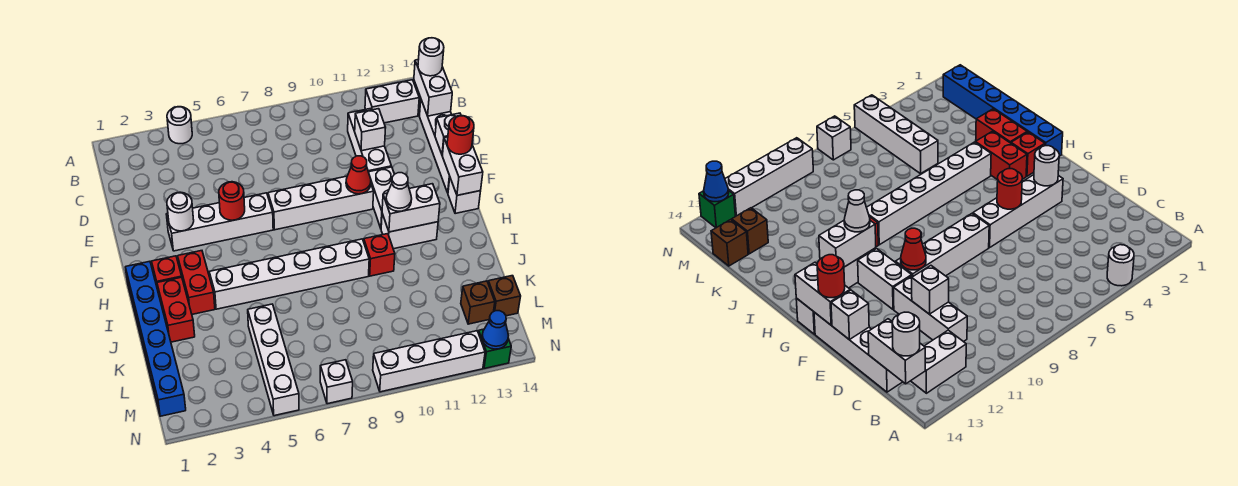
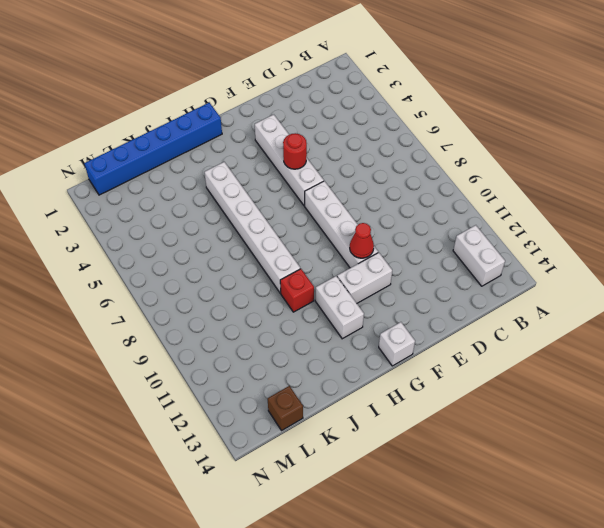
none -> white 1x1 round brick [167,107,192,144]
none -> white 1x3 brick [348,108,392,172]
none -> white 1x4 brick [419,100,452,193]
none -> red 1x1 brick [151,256,182,290]

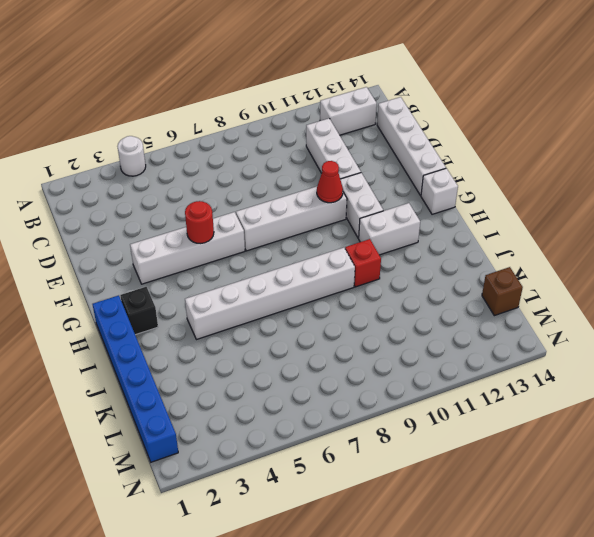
black 1x1 brick [120,287,158,335] -> red 1x1 brick [151,256,182,290]
none -> red 1x2 brick [178,251,215,314]
none -> red 1x2 brick [157,277,195,342]
none -> white 1x4 brick [248,304,299,416]
none -> brown 1x1 brick [461,281,495,324]

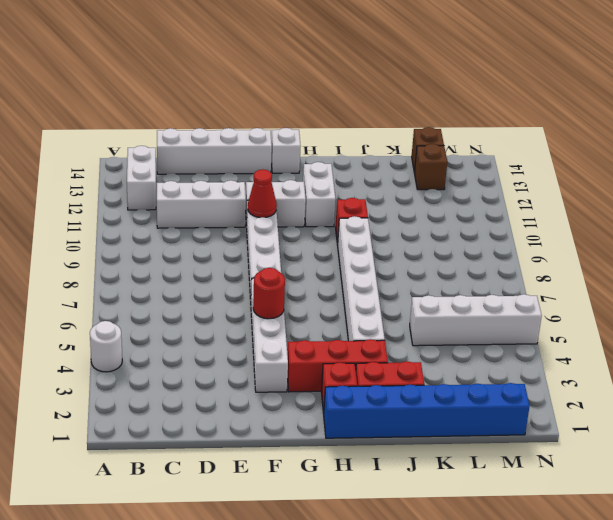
red 1x3 brick [288,339,388,392] -> red 1x2 brick [178,251,215,314]
none -> white 1x1 brick [320,360,353,404]
none -> white 1x4 brick [373,331,485,392]
none -> green 1x1 brick [478,329,511,369]
none -> white 1x2 brick [414,59,452,116]

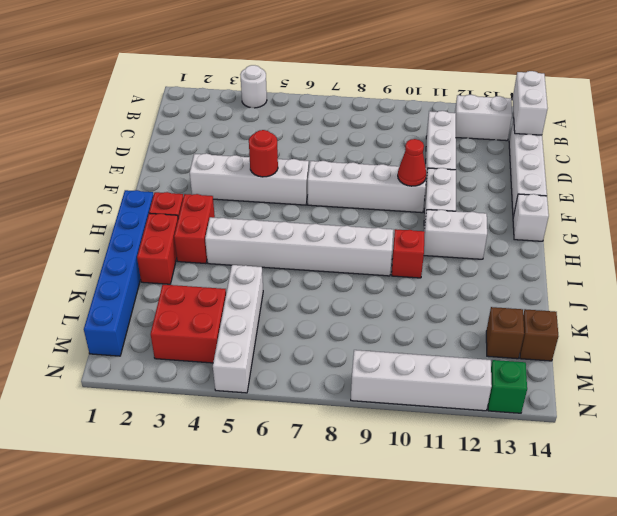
red 2x2 brick [151,285,226,363] -> none
none -> white 1x1 brick [320,360,353,404]
none -> white 1x1 brick [355,109,386,151]
none -> white 1x1 brick [435,113,461,155]
none -> white 1x1 round brick [167,192,194,231]

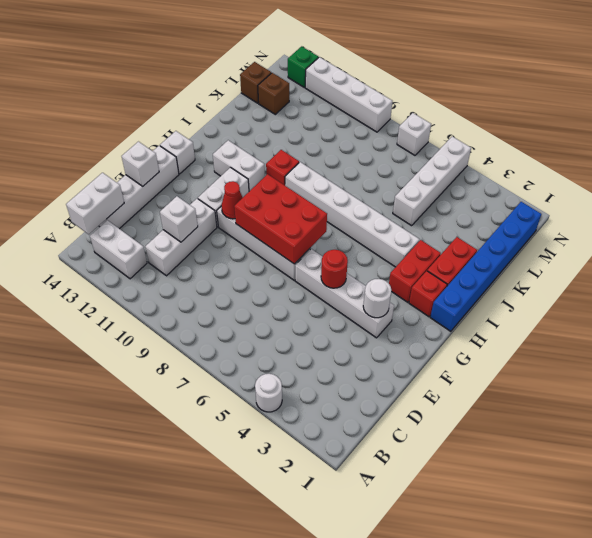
red 2x3 brick [234,174,327,264] -> none
none -> white 1x2 brick [442,137,483,195]
none -> white 1x2 brick [382,184,440,232]
none -> blue 1x1 cone [482,311,508,349]
none -> white 1x1 round brick [418,38,444,76]

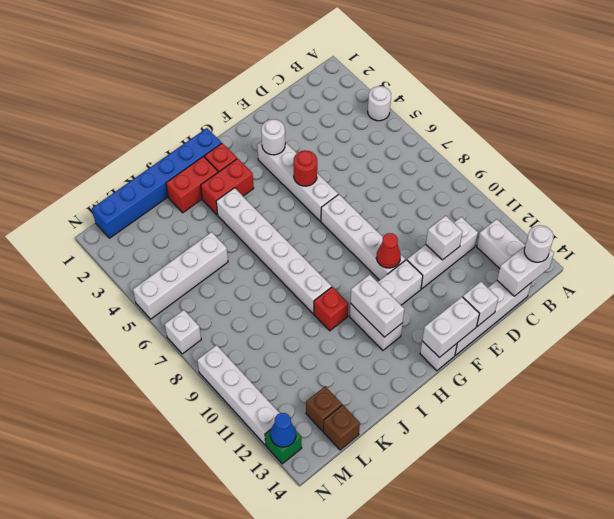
none -> red 1x1 round brick [447,116,474,154]
none -> white 1x1 cone [386,173,412,211]

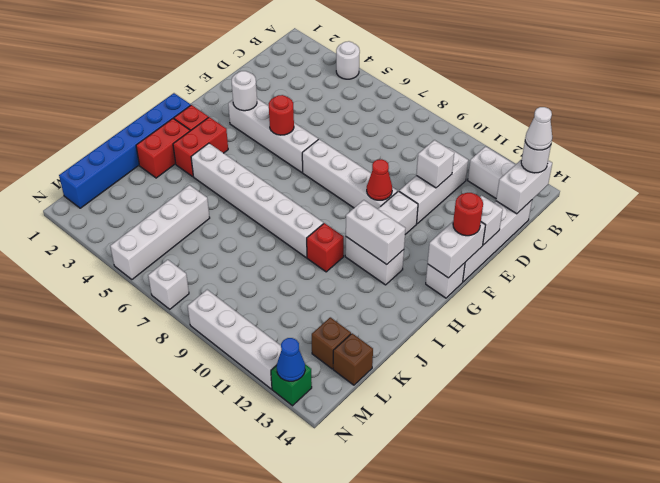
white 1x1 cone [525,107,552,150] -> white 1x1 cone moved to [386,173,412,211]

